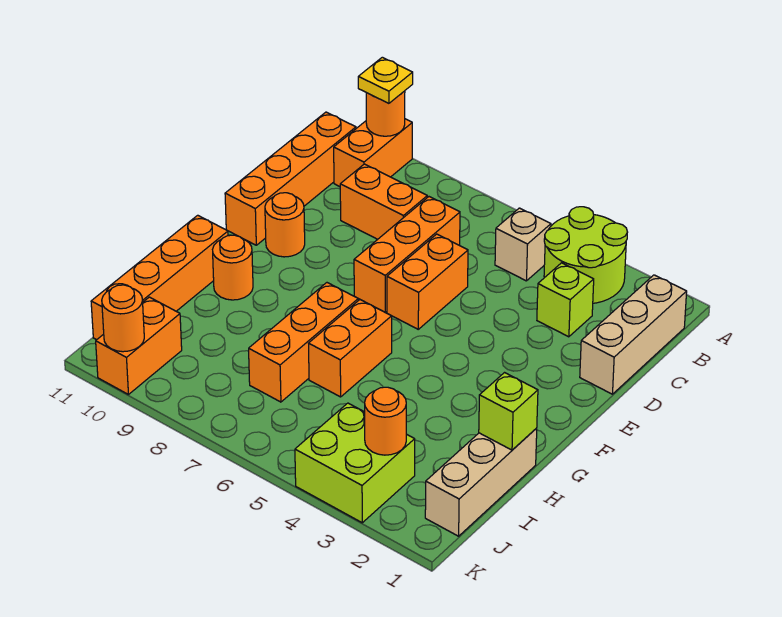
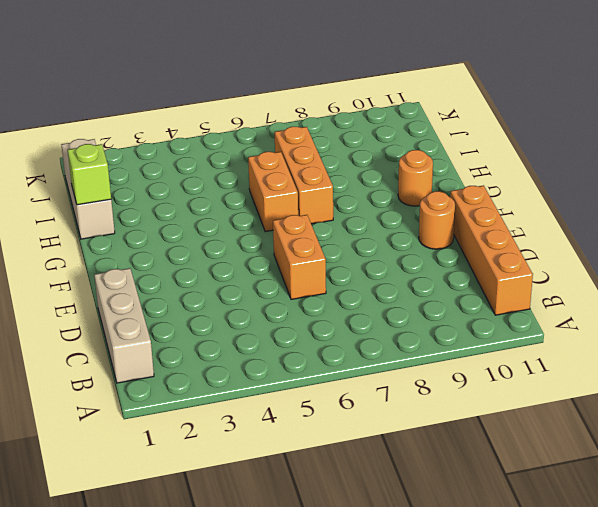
none -> lime 2x2 round brick [544,207,627,303]
none -> orange 1x2 brick [334,119,412,187]
none -> tan 1x1 brick [495,208,551,281]

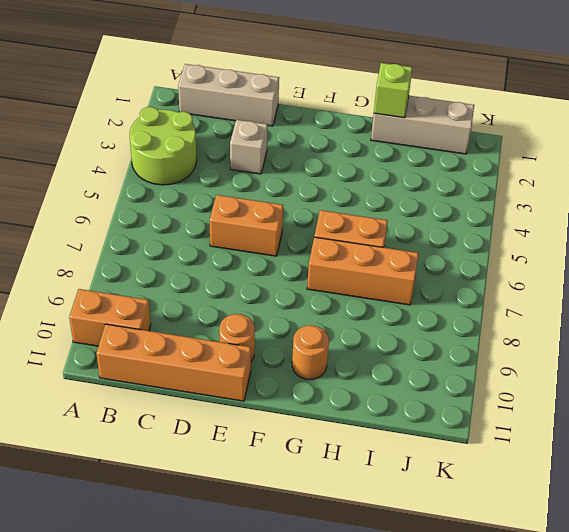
tan 1x1 brick [230,120,268,174] -> tan 1x1 brick moved to [495,208,551,281]
none -> lime 1x1 brick [537,263,594,337]
none -> orange 1x3 brick [354,197,460,312]
none -> orange 1x2 brick [340,164,427,239]

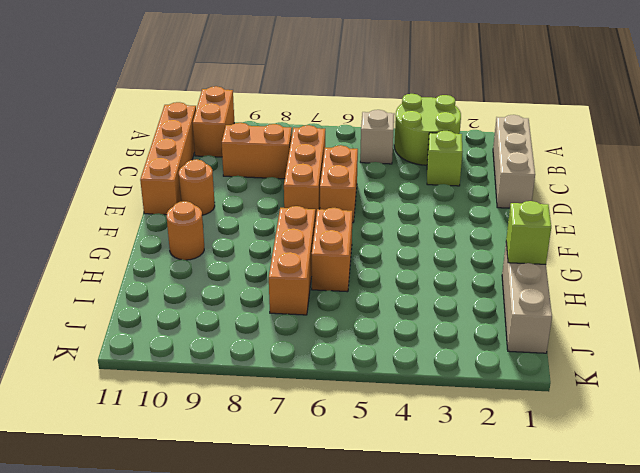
none -> orange 1x4 brick [91,215,228,340]
none -> lime 2x2 brick [295,403,415,523]
none -> orange 1x2 brick [96,297,182,395]

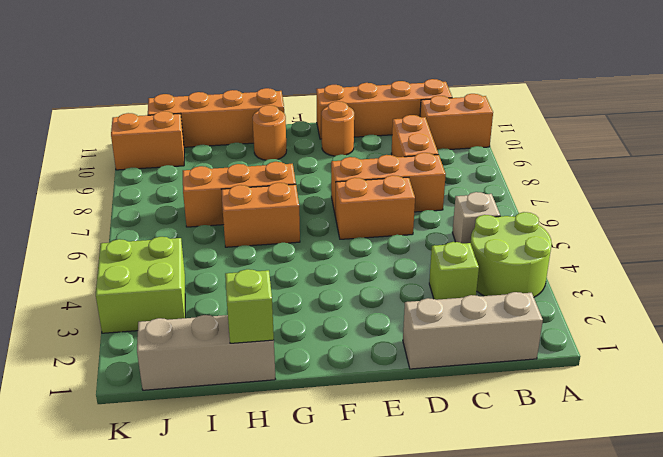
none -> orange 1x1 round brick [366,91,405,136]
none -> orange 1x1 round brick [365,387,406,455]
none -> orange 1x1 round brick [102,285,144,352]

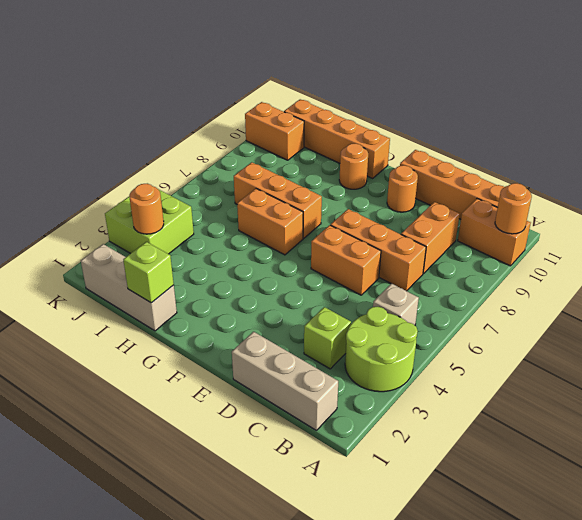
none -> orange 1x1 round brick [102,285,144,352]
none -> yellow 1x1 plate [358,57,413,103]

